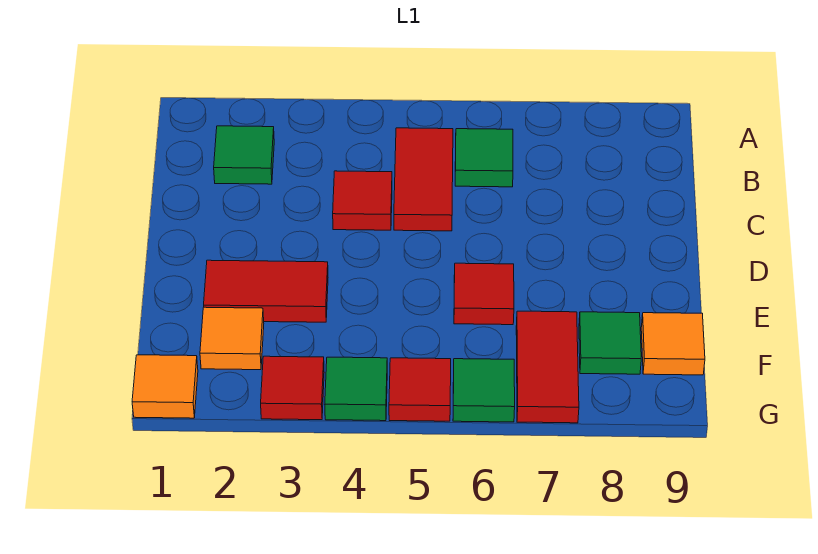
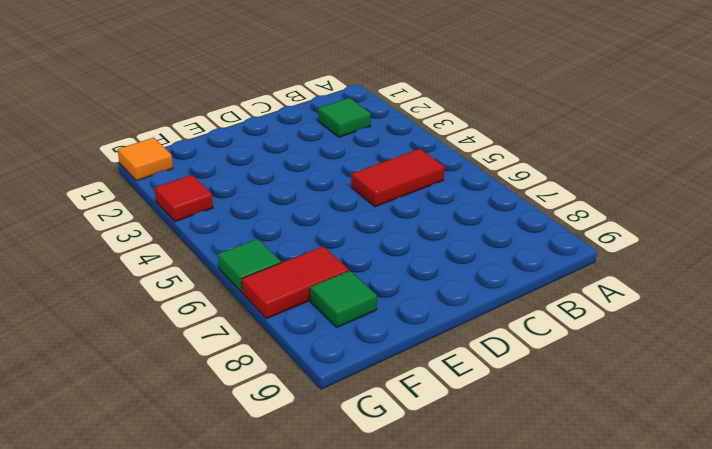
none -> green 1x1 tile [455,129,513,187]
none -> red 1x1 tile [333,171,392,230]
none -> red 1x2 tile [204,260,328,322]

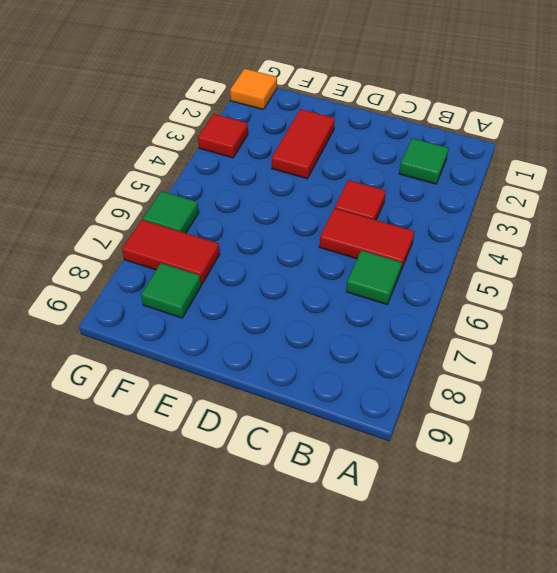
none -> red 1x1 tile [454,263,514,325]
none -> orange 1x1 tile [200,307,264,370]
none -> orange 1x1 tile [641,313,705,375]

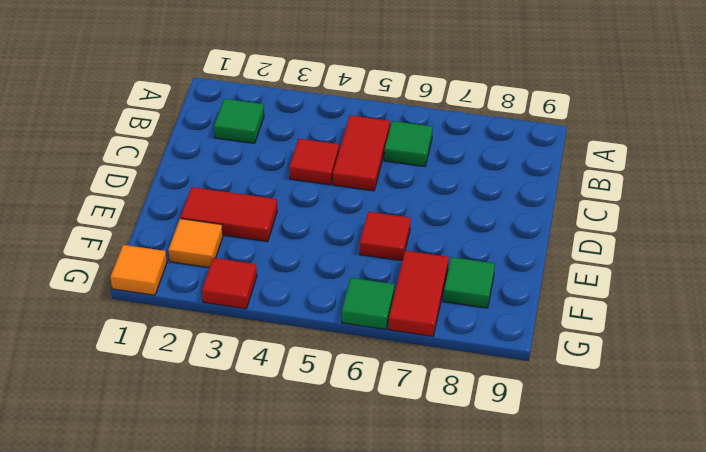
none -> orange 1x1 tile [641,313,705,375]
none -> green 1x1 tile [325,357,387,421]
none -> red 1x1 tile [389,358,451,421]

